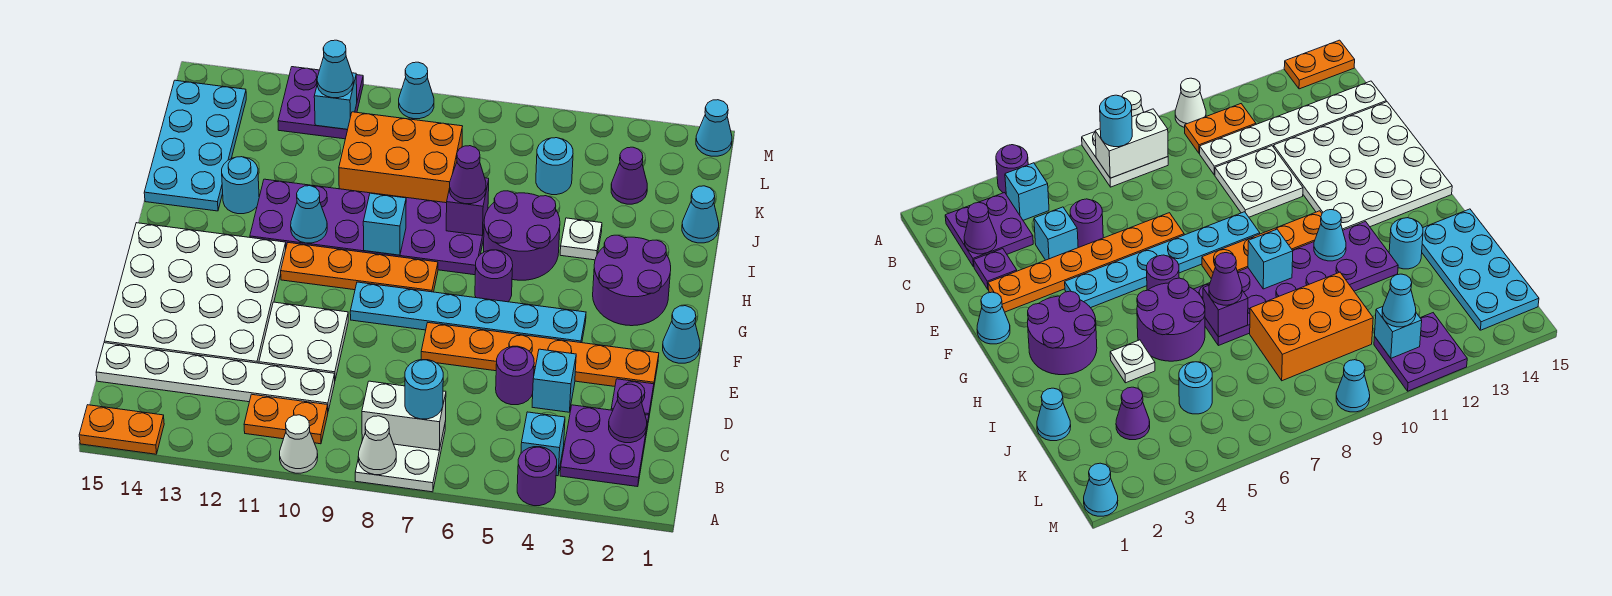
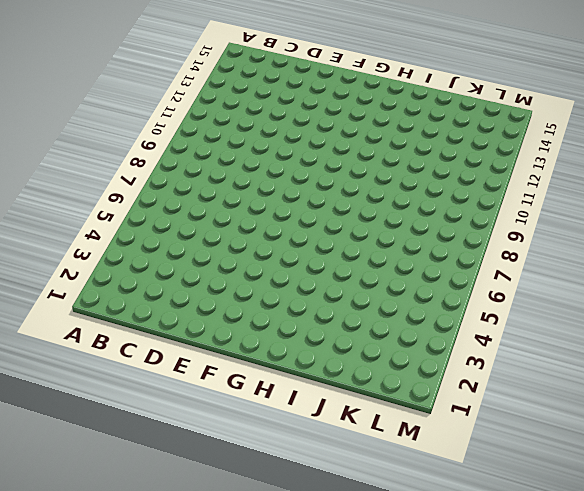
none -> purple 1x1 round brick [517,447,557,506]
none -> white 2x2 plate [355,421,446,492]
none -> white 1x1 cone [280,415,318,473]
none -> orange 1x2 plate [79,405,164,454]

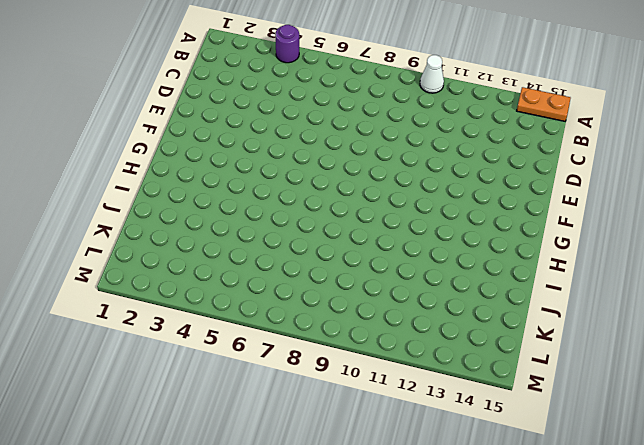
none -> white 2x2 plate [355,421,446,492]
none -> purple 2x2 plate [560,405,649,487]
none -> cyan 1x1 brick [521,412,565,476]
none -> orange 1x2 plate [244,394,328,444]

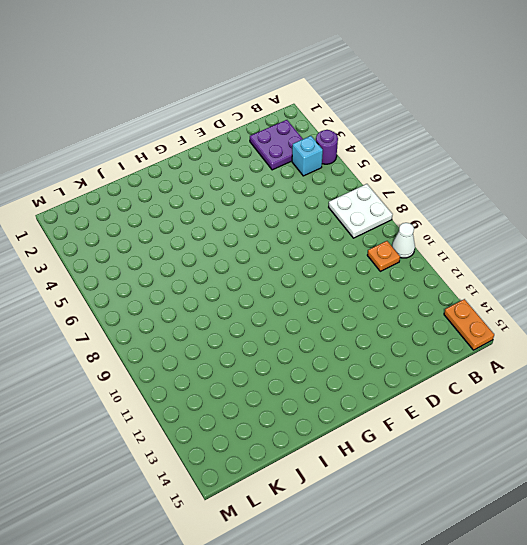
orange 1x1 plate [367,241,400,271] -> orange 1x2 plate [244,394,328,444]
none -> white 1x6 plate [96,343,335,411]
none -> purple 1x1 plate [611,379,654,420]
none -> cyan 1x1 brick [532,349,576,412]
none -> purple 1x1 round brick [496,346,534,405]

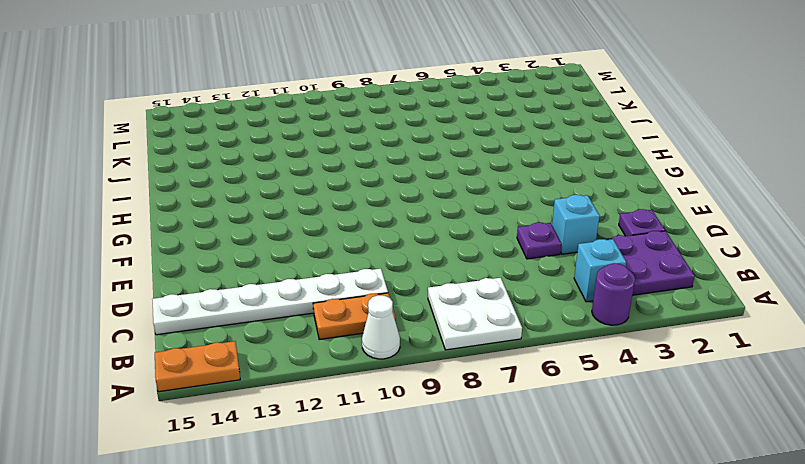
purple 1x1 plate [517,223,561,259] -> purple 1x1 round brick [496,346,534,405]
none -> white 2x2 plate [259,302,348,379]
none -> white 4x4 plate [104,223,286,363]
none -> orange 1x6 plate [421,323,659,390]
none -> cyan 1x1 cone [663,306,700,363]

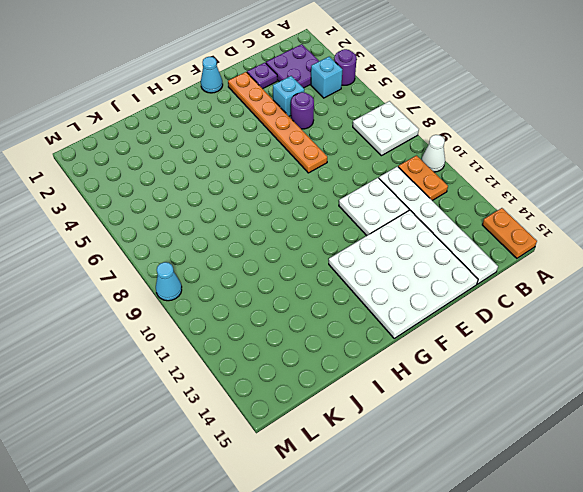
none -> cyan 1x6 plate [350,282,586,343]
none -> purple 2x2 round brick [593,235,671,326]
none -> purple 1x1 round brick [475,250,513,302]
none -> orange 1x4 plate [281,243,438,292]

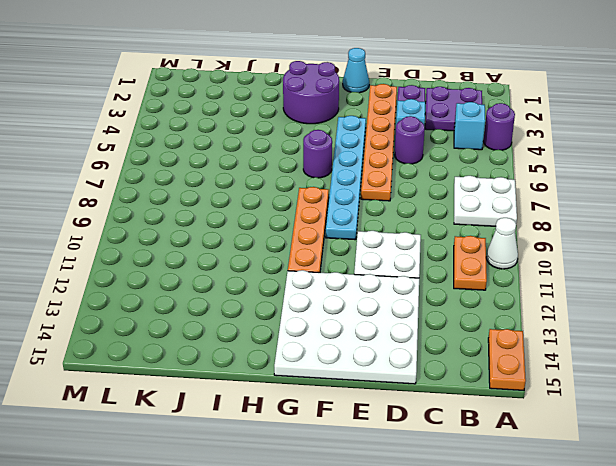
none -> white 1x6 plate [96,343,335,411]
none -> purple 2x2 round brick [484,191,560,280]
none -> purple 2x6 plate [250,179,484,275]
none -> white 1x1 plate [560,218,602,260]

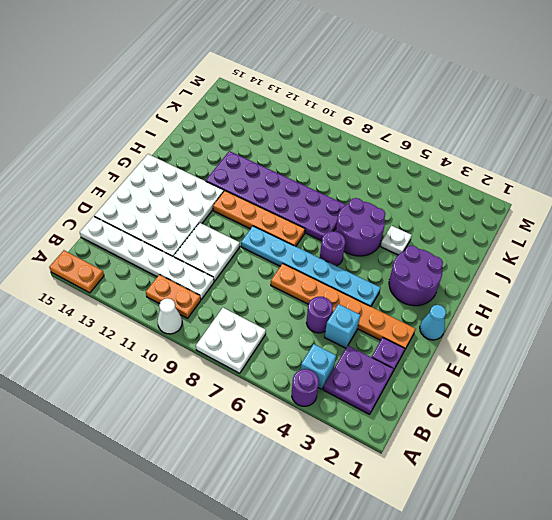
none -> cyan 1x1 round brick [222,157,259,214]
none -> cyan 2x4 plate [144,80,246,211]
none -> cyan 1x1 cone [682,186,719,243]
none -> orange 2x3 brick [339,112,463,203]

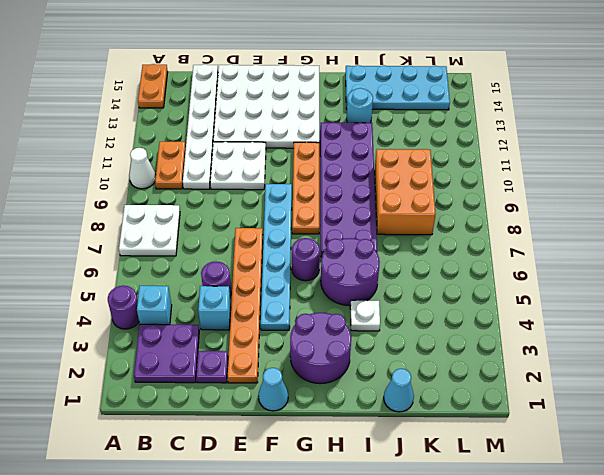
none -> purple 1x1 cone [611,147,647,204]
none -> cyan 1x1 round brick [536,138,573,195]
none -> purple 2x2 plate [278,67,363,139]
none -> cyan 1x1 cone [696,100,732,156]

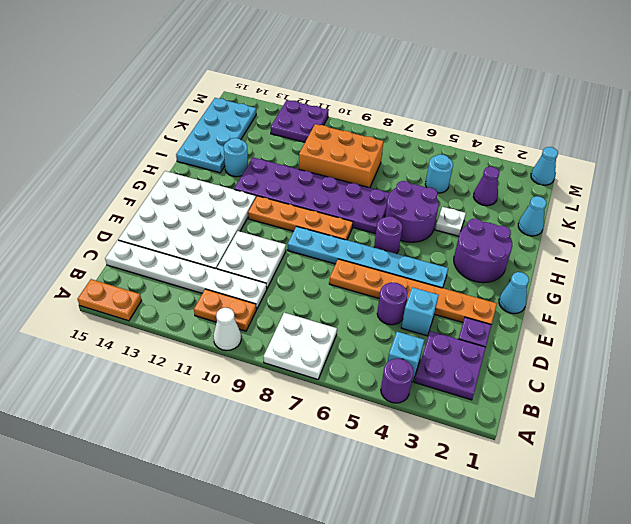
none -> cyan 1x1 cone [399,62,434,119]
none -> white 1x1 cone [358,416,396,475]
none -> white 1x2 brick [362,381,446,450]
none -> purple 1x1 cone [609,384,647,443]

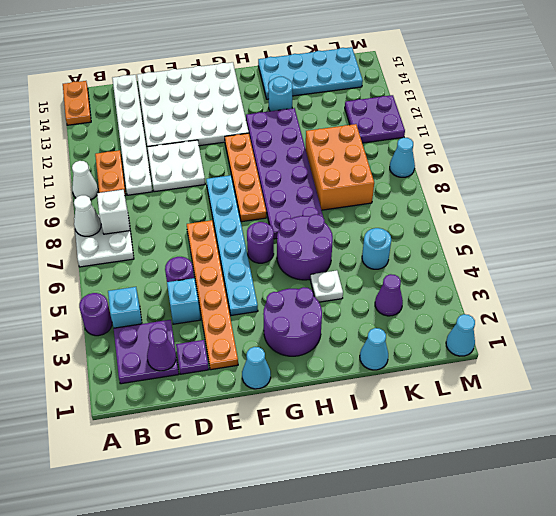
white 1x1 brick [97,190,130,234] -> white 1x2 brick [362,381,446,450]
none -> cyan 1x1 brick [363,193,406,255]
none -> cyan 1x1 cone [291,186,327,243]
none -> purple 1x1 brick [446,178,489,236]
none -> cyan 1x1 brick [314,73,357,129]

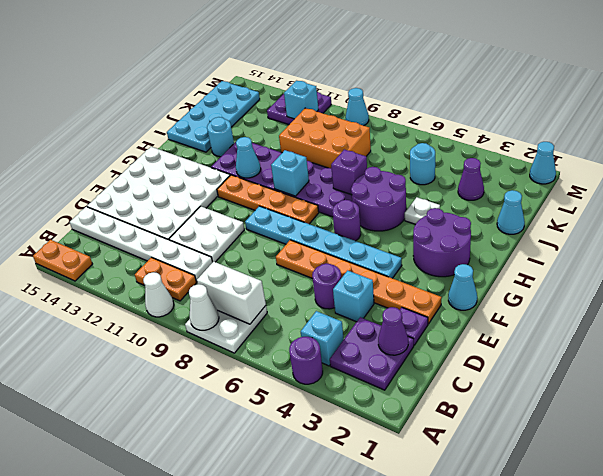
none -> cyan 1x1 round brick [405,360,443,419]
none -> purple 1x1 cone [450,146,486,204]
none -> cyan 1x1 cone [317,40,353,98]

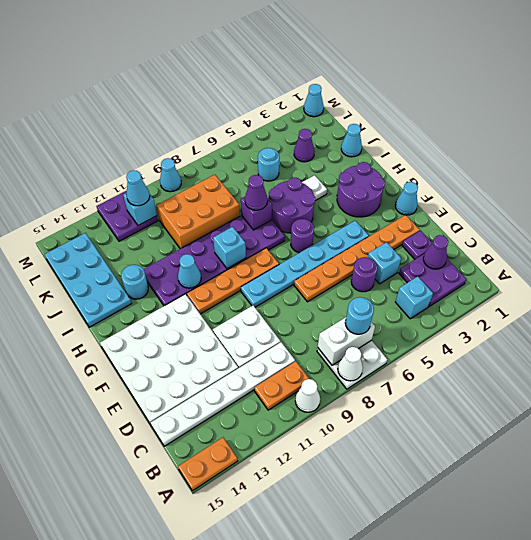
none -> purple 1x1 round brick [517,447,557,506]

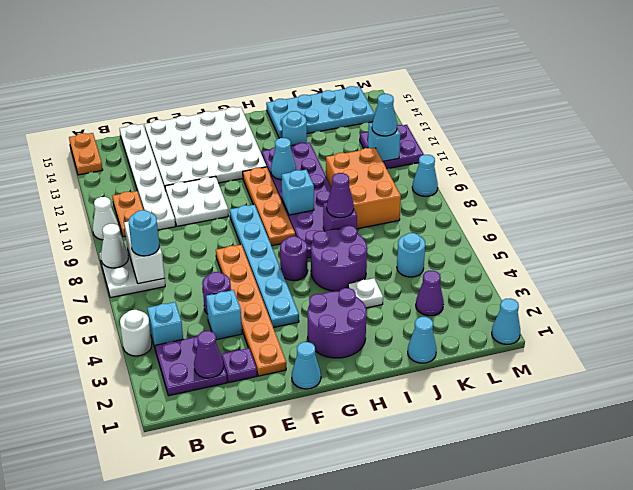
white 1x1 round brick [120,310,152,356] -> purple 1x1 round brick [517,447,557,506]

